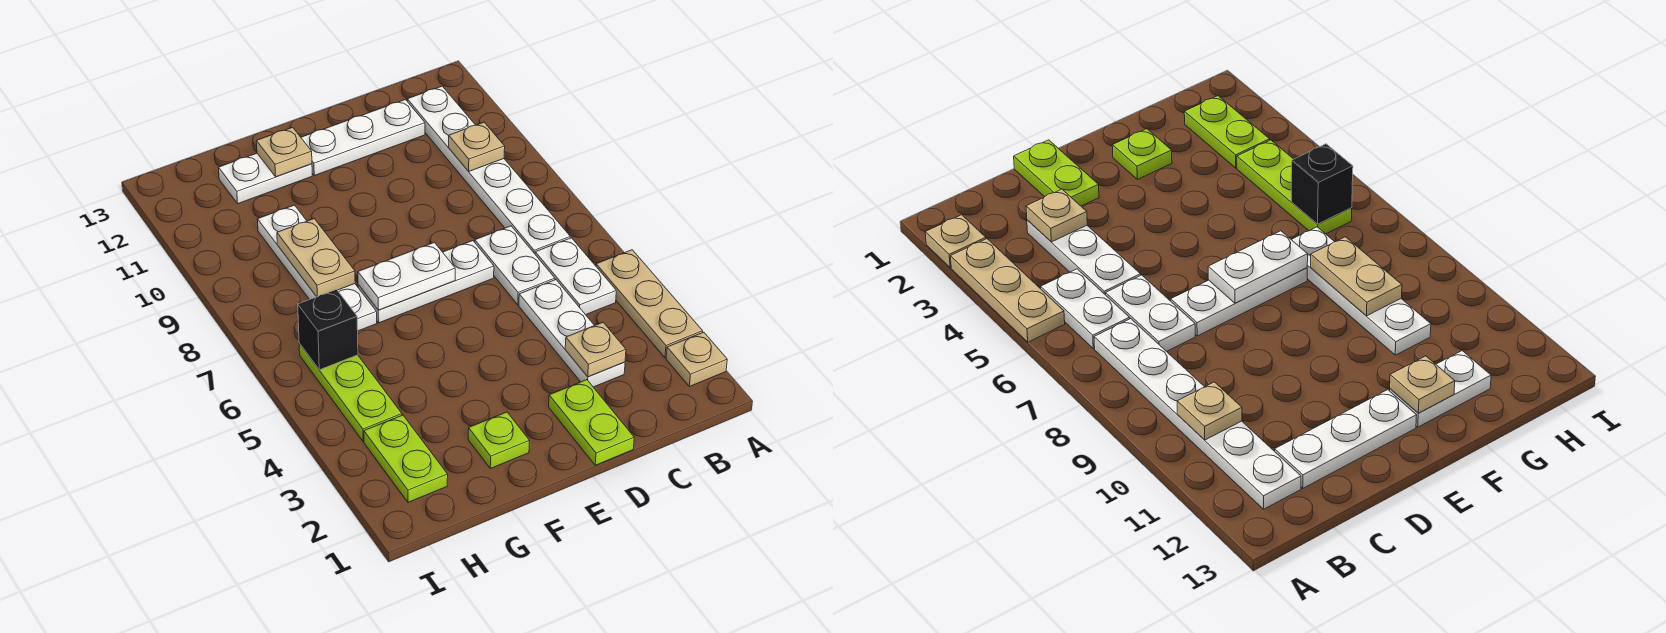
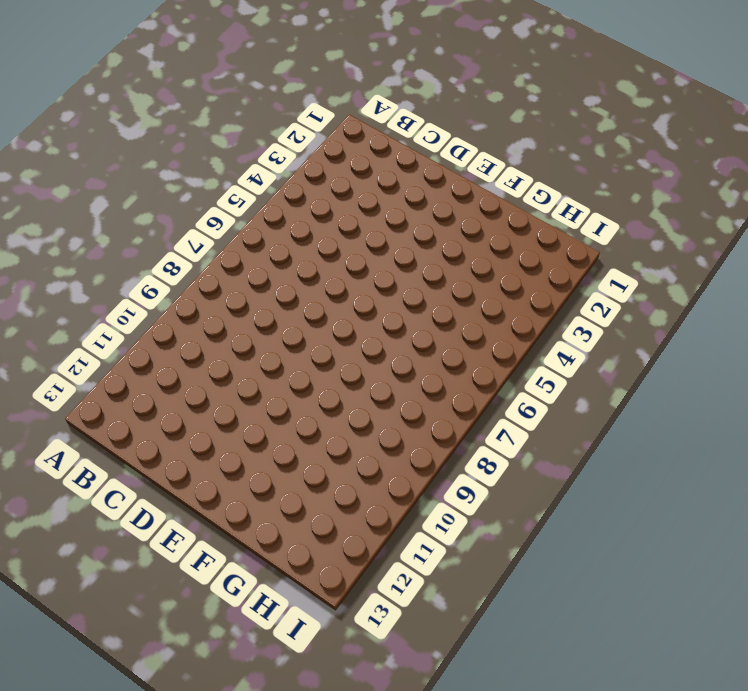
none -> tan 1x1 plate [666,332,727,387]
none -> tan 1x3 plate [596,250,703,358]
none -> white 1x2 plate [535,238,616,315]

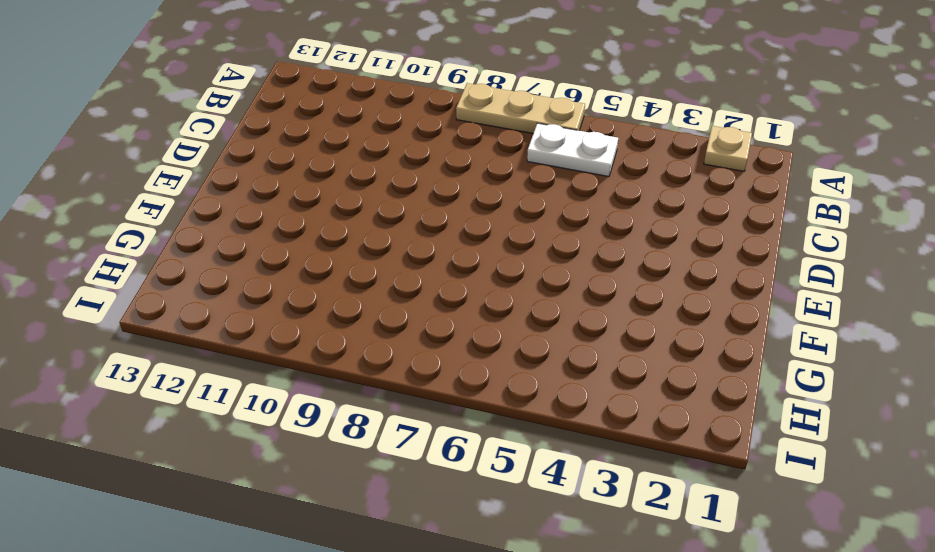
tan 1x3 plate [456,83,585,133] -> tan 1x3 plate moved to [596,250,703,358]
none -> white 1x6 plate [407,86,570,254]
none -> white 1x3 plate [519,280,625,387]
none -> white 1x2 plate [475,226,555,305]

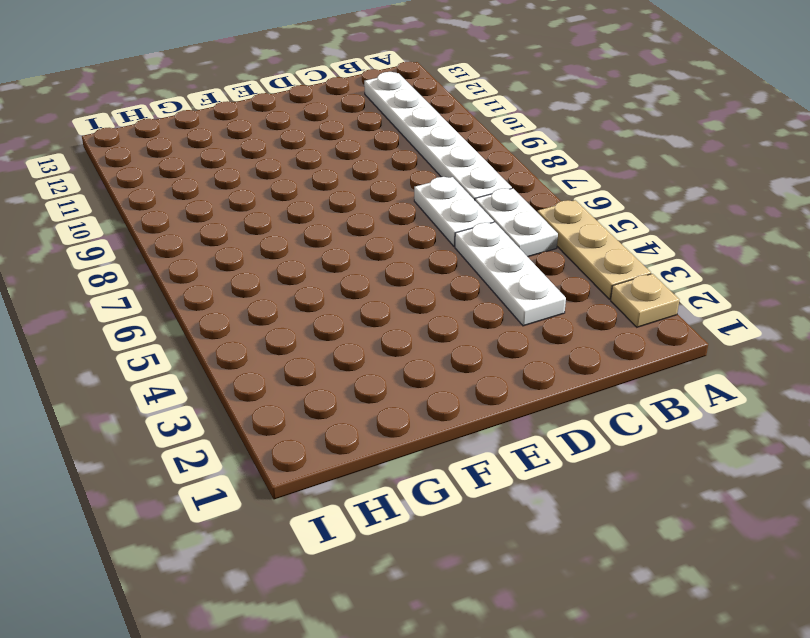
none -> white 1x3 plate [301,100,425,175]
none -> lime 1x2 plate [549,380,634,465]
none -> white 1x3 plate [358,241,494,323]

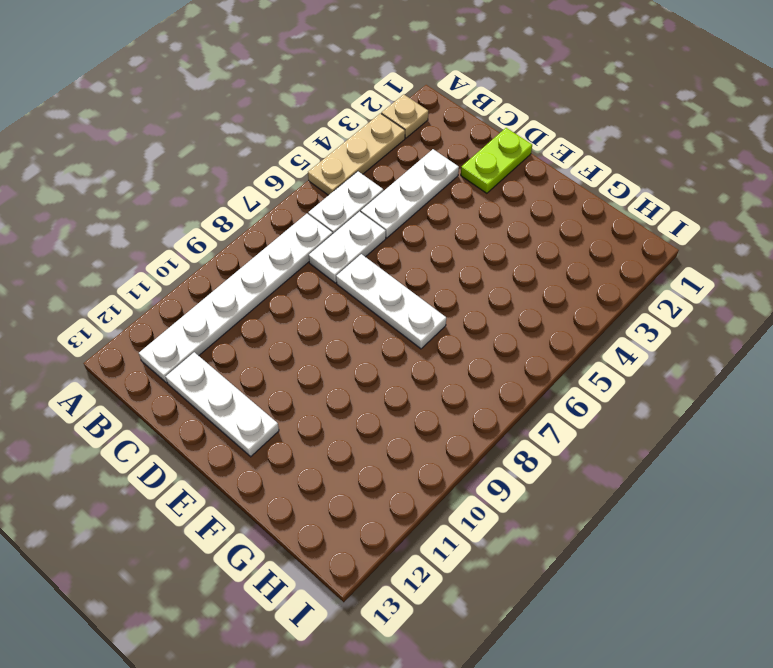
none -> lime 1x1 plate [468,412,529,468]
none -> white 1x2 plate [219,153,312,204]
none -> white 1x4 plate [257,205,377,331]

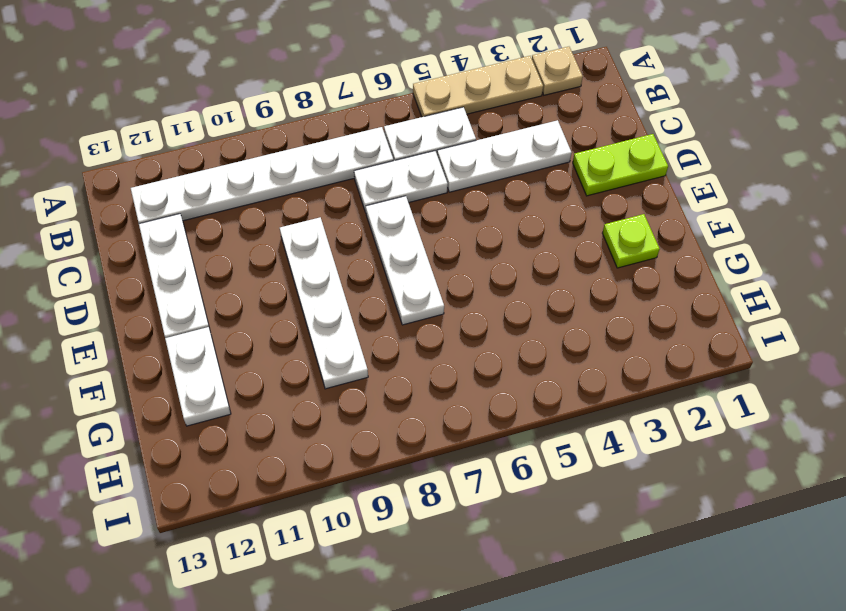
white 1x4 plate [280,217,368,389] -> white 1x4 plate turned to [257,205,377,331]
none -> lime 1x2 plate [364,415,448,502]
none -> lime 1x3 plate [299,344,402,441]
none -> tan 1x1 plate [449,122,505,171]

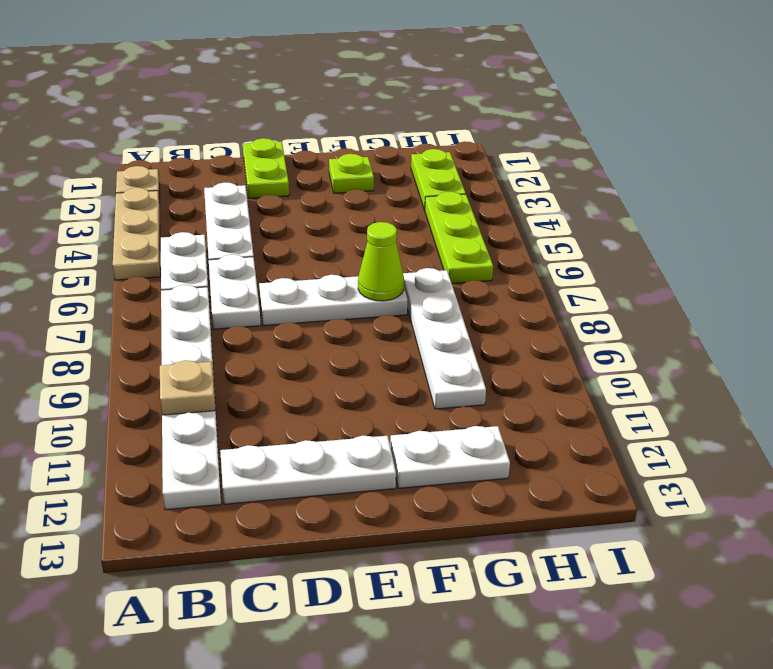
lime 1x1 cone [358,222,404,301] -> white 1x2 plate [358,242,455,310]
none -> tan 1x1 plate [565,322,626,377]
none -> tan 1x1 plate [256,127,312,177]
none -> tan 1x2 plate [277,219,355,297]

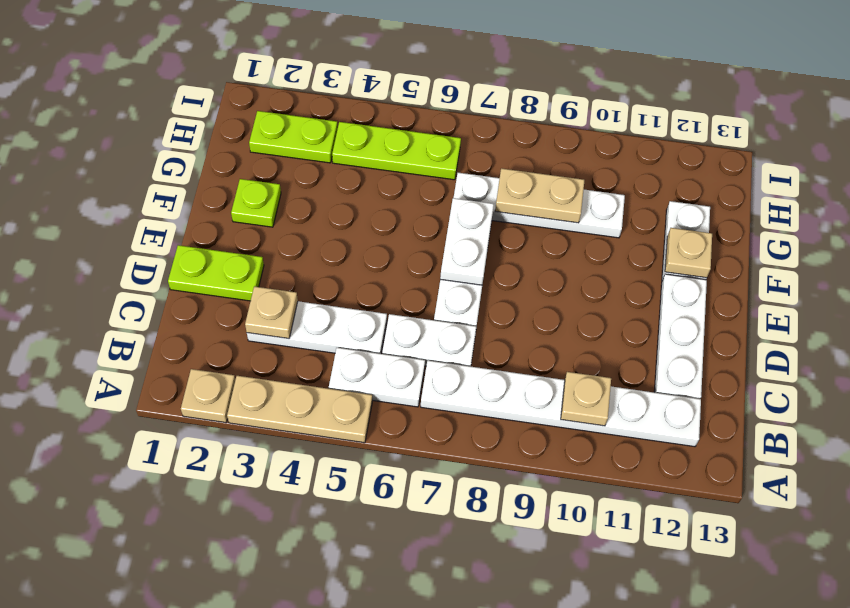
none -> black 1x1 brick [298,289,358,370]

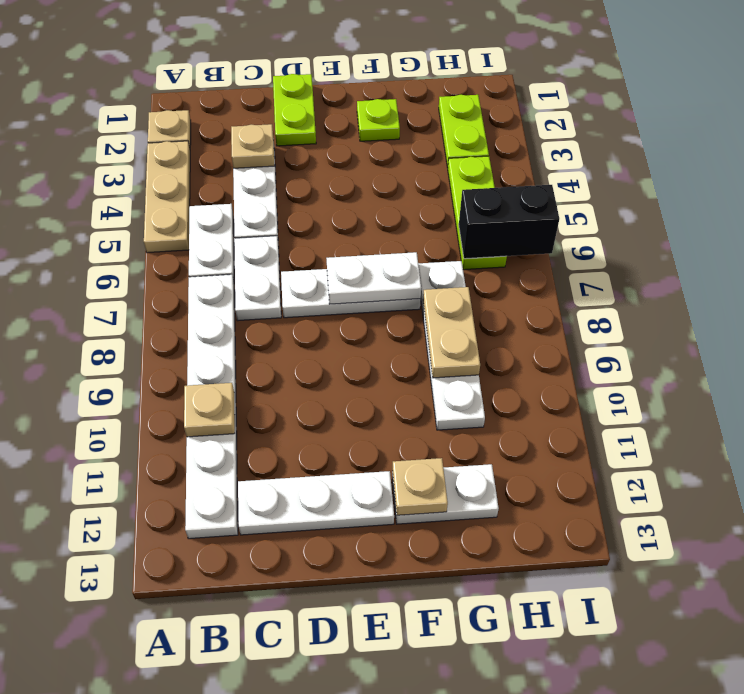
black 1x2 brick [459,185,559,259] -> black 1x1 brick [298,289,358,370]

